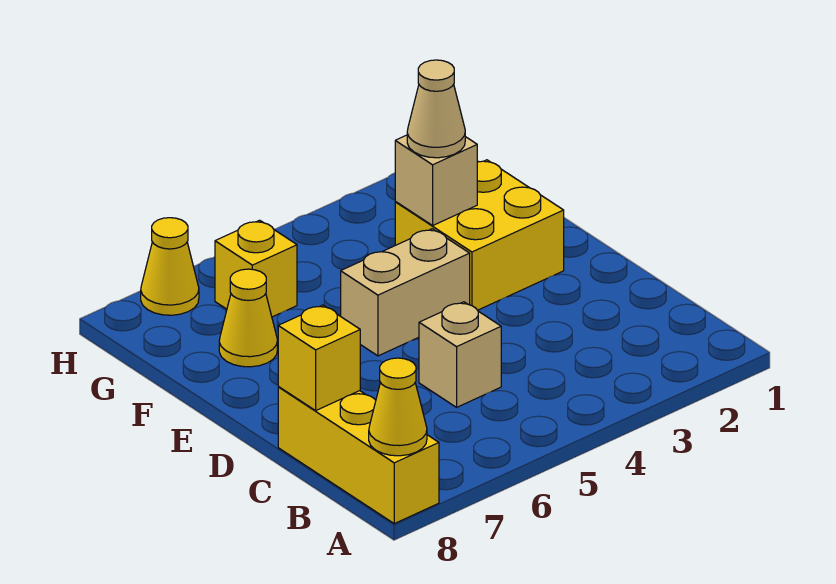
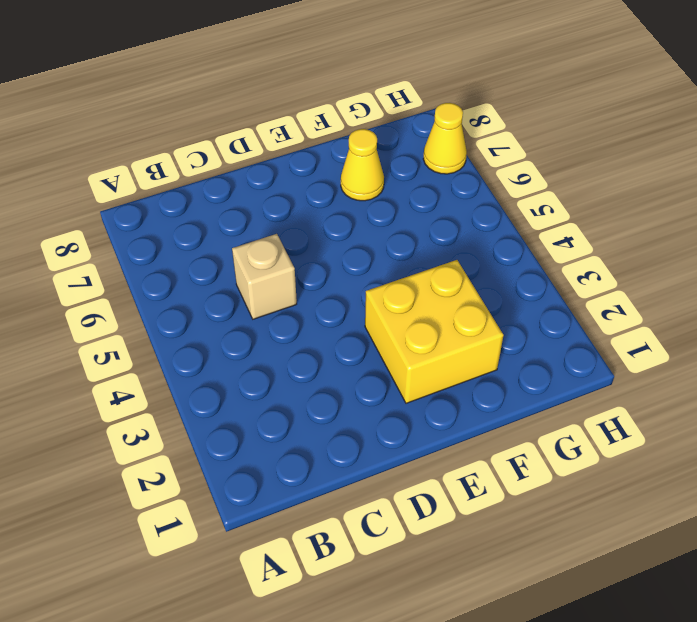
none -> yellow 1x3 brick [278,387,439,524]
none -> tan 1x2 brick [341,229,470,356]

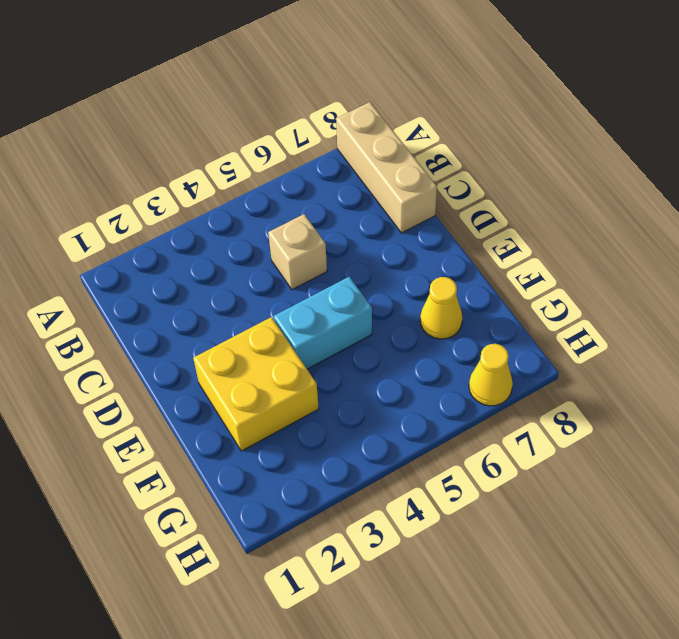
tan 1x3 brick [336,102,437,233] -> yellow 1x3 brick [278,387,439,524]
cyan 1x2 brick [274,277,372,369] -> tan 1x2 brick [341,229,470,356]
none -> yellow 1x1 brick [215,220,297,317]
none -> yellow 1x1 cone [369,358,427,456]

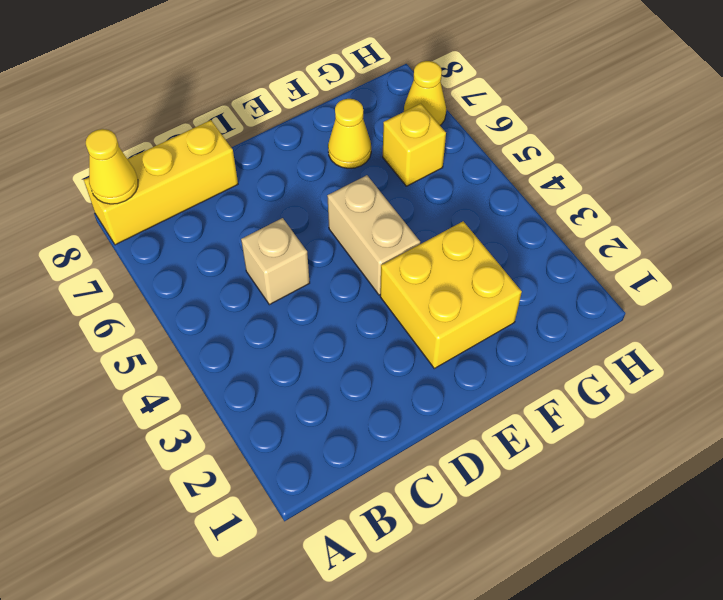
none -> yellow 1x1 brick [278,305,360,411]
none -> tan 1x1 brick [395,135,477,225]

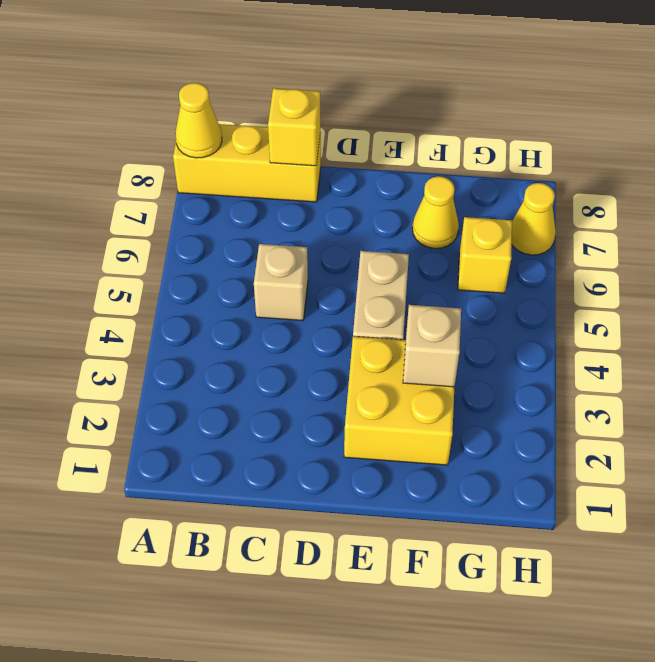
none -> tan 1x1 cone [407,60,465,158]

